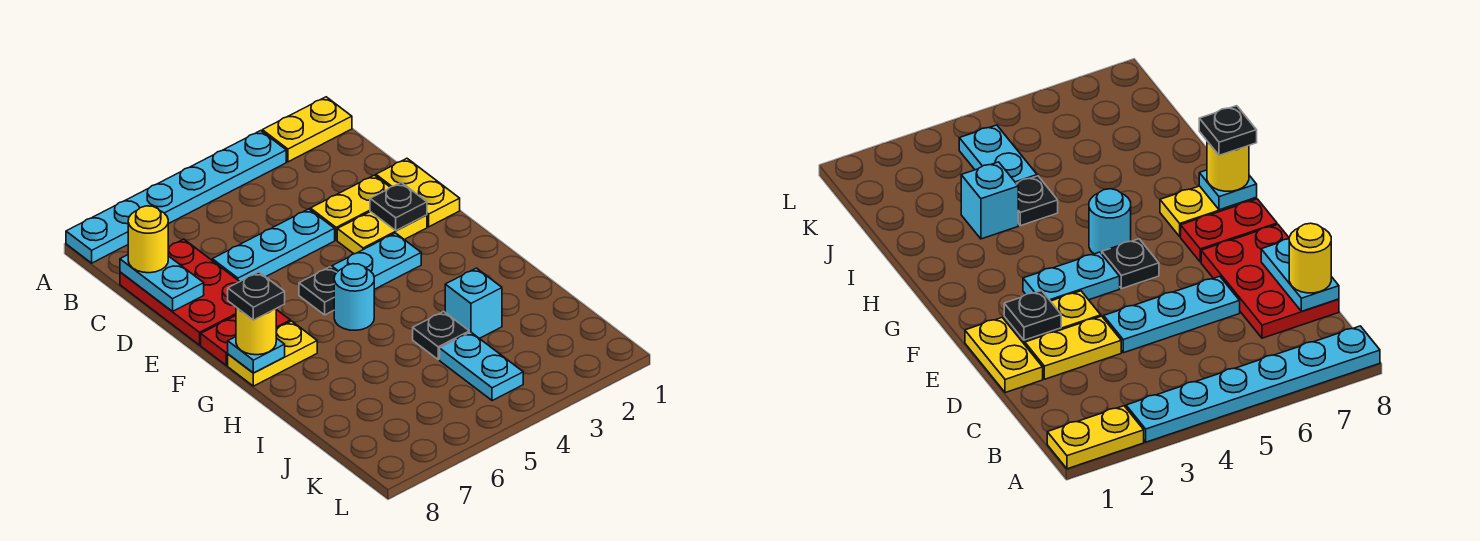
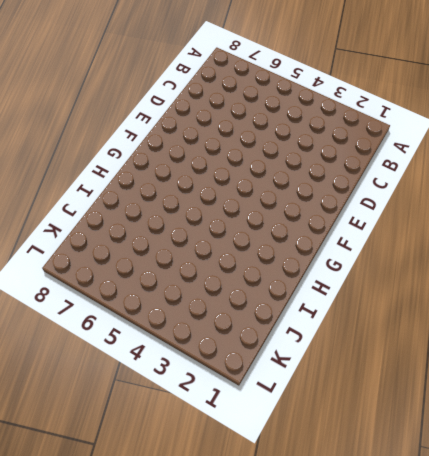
none -> yellow 1x2 plate [262,97,352,162]
none -> cyan 1x6 plate [66,131,286,263]
none -> red 2x3 plate [120,239,240,345]

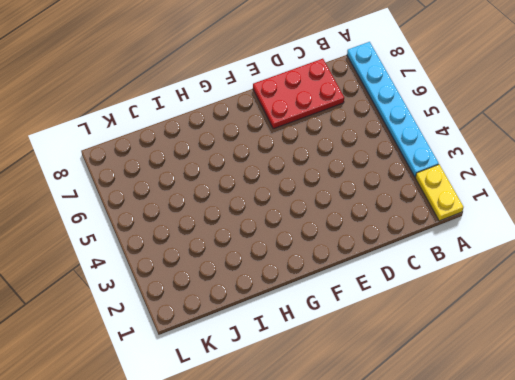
none -> yellow 1x2 plate [376,158,460,227]
none -> yellow 1x2 plate [310,175,390,240]
none -> cyan 1x3 plate [212,209,335,281]

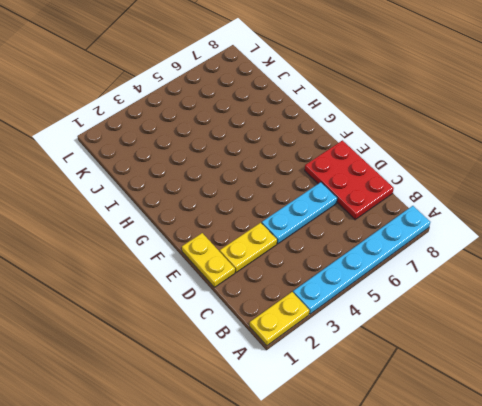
none -> yellow 1x2 plate [337,212,427,254]
none -> cyan 1x2 plate [332,233,421,289]
none -> black 1x1 plate [299,267,337,315]

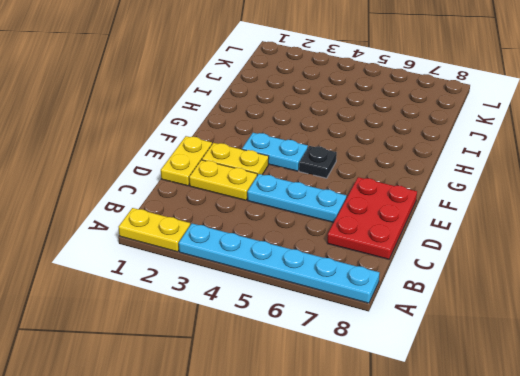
none -> red 1x2 plate [201,310,290,366]
none -> cyan 1x1 round brick [334,264,374,330]
none -> yellow 1x2 plate [228,321,317,386]

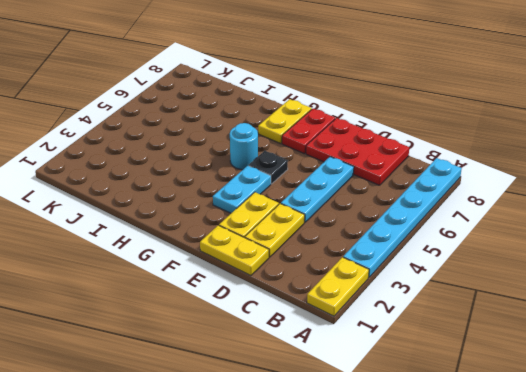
none -> cyan 1x1 brick [445,268,502,338]
none -> black 1x1 plate [413,311,469,359]
none -> cyan 1x2 plate [440,332,523,401]

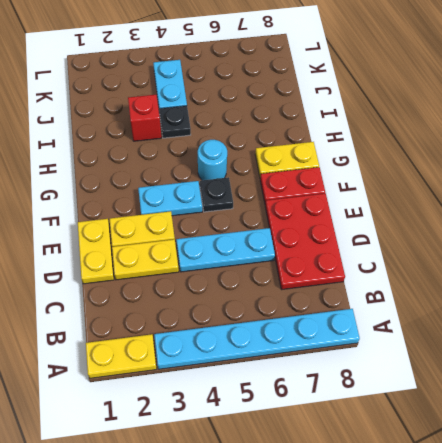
red 1x1 brick [128,95,161,141] -> cyan 1x1 brick [445,268,502,338]
none -> cyan 1x2 plate [120,255,204,311]
none -> black 1x1 plate [370,183,427,231]
none -> cyan 1x1 plate [228,337,285,373]

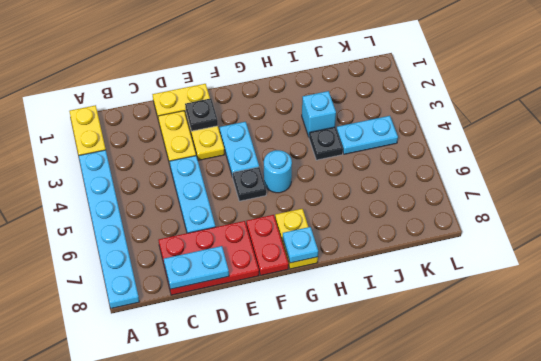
none -> yellow 1x1 round brick [128,206,168,273]
none -> yellow 1x1 round brick [236,307,276,355]
none -> black 1x1 plate [228,272,285,320]

